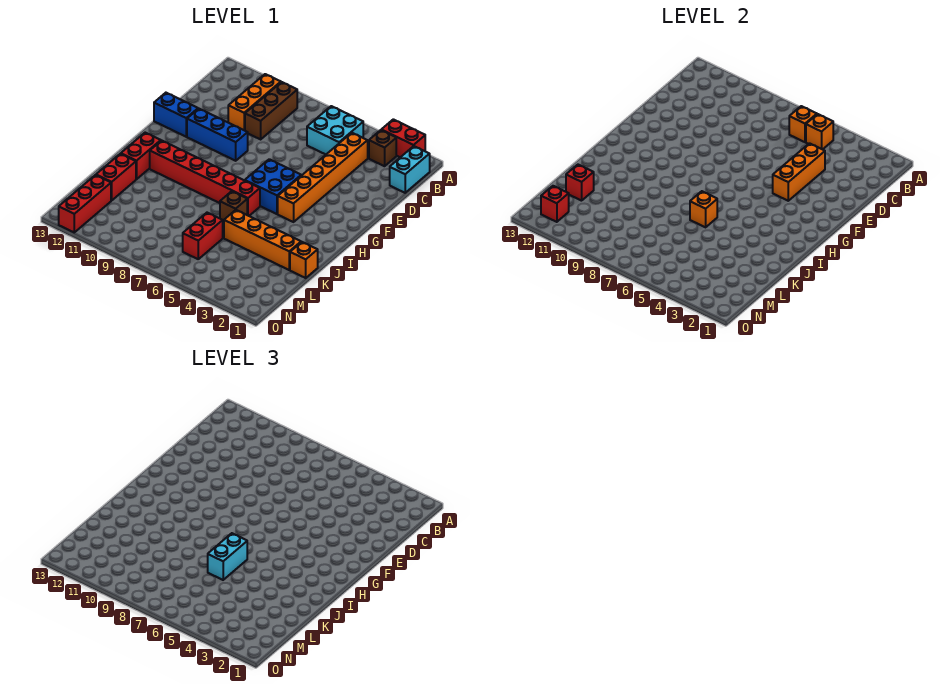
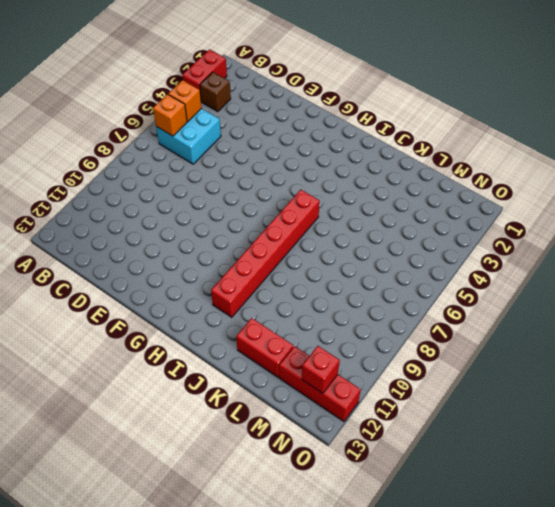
none -> cyan 1x2 brick [390,146,430,193]
none -> brown 1x3 brick [245,82,297,139]
none -> orange 1x3 brick [228,74,281,131]

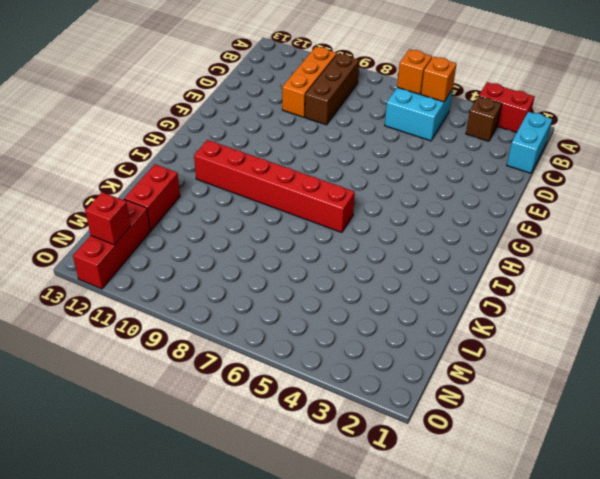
none -> orange 1x6 brick [278,133,368,222]
none -> blue 1x3 brick [187,109,248,161]
none -> blue 1x2 brick [154,93,198,137]

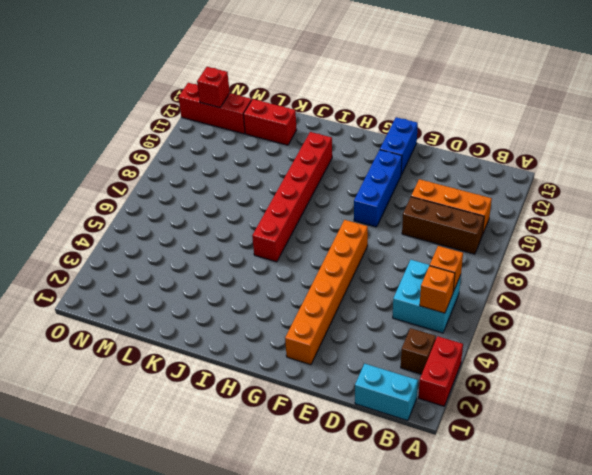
orange 1x6 brick [285,220,368,365] -> orange 1x6 brick turned to [278,133,368,222]
none -> blue 2x2 brick [245,159,301,214]
none -> red 1x2 brick [121,133,161,179]
none -> brown 1x1 brick [220,191,247,222]

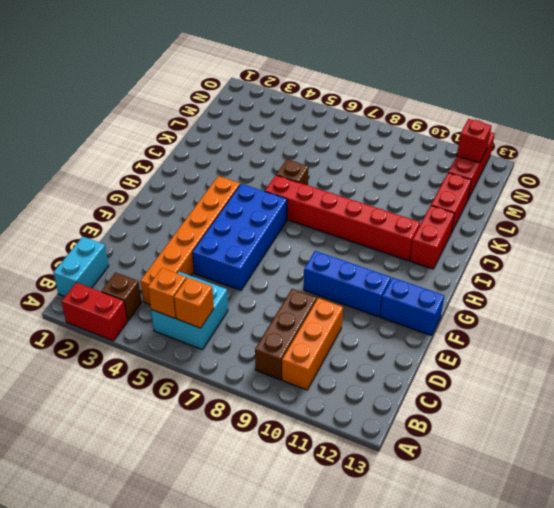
blue 2x4 brick [192,184,287,290] -> blue 2x2 brick [245,159,301,214]
none -> orange 1x1 brick [290,242,318,278]
none -> orange 1x4 brick [224,210,301,270]
none -> red 1x2 brick [183,213,223,259]

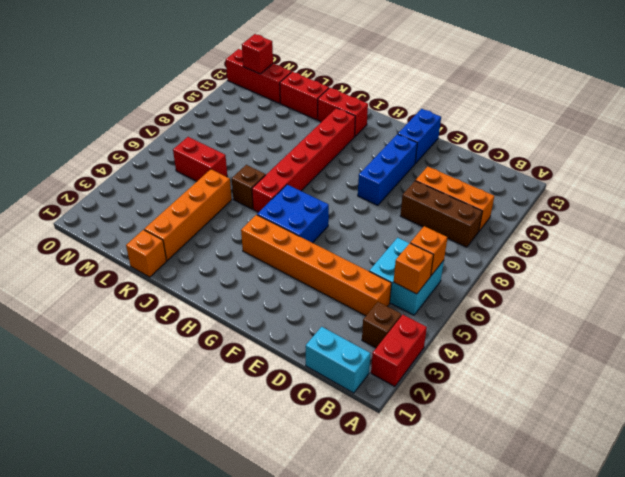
none -> orange 1x3 brick [773,143,825,201]
none -> orange 1x1 brick [690,191,717,227]
none -> red 1x1 brick [566,165,594,201]

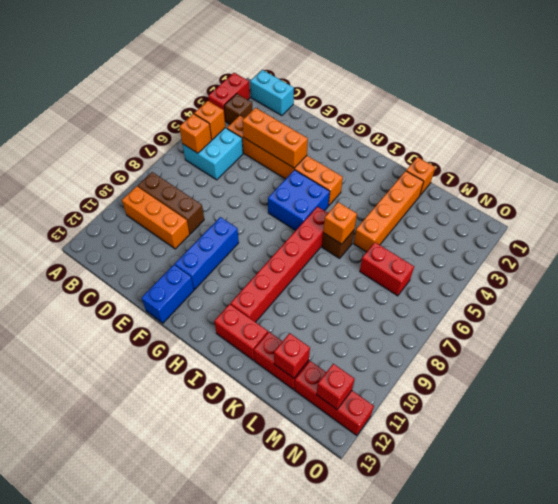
none -> cyan 1x2 brick [208,533,247,580]

